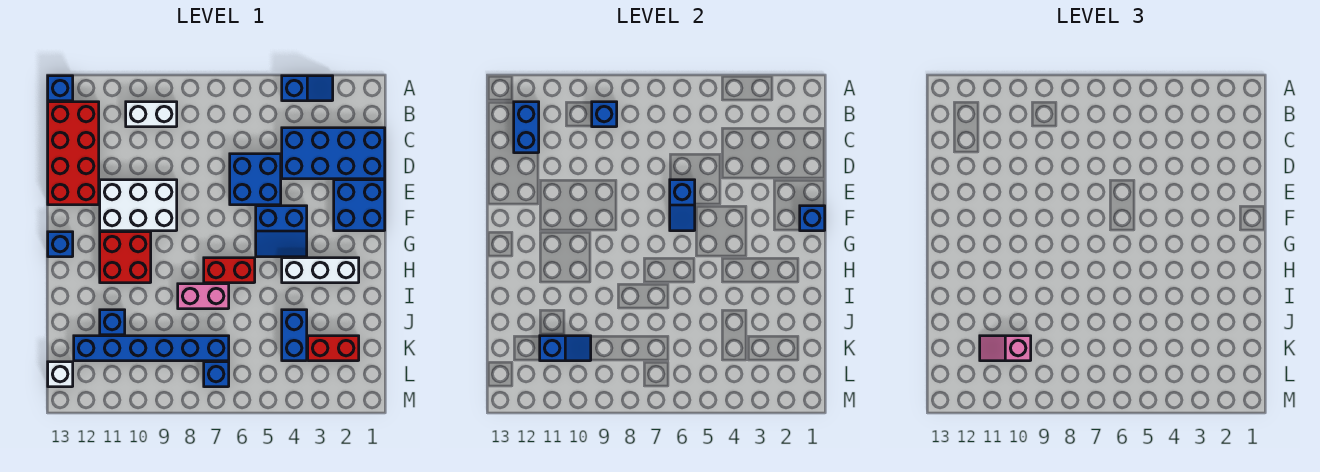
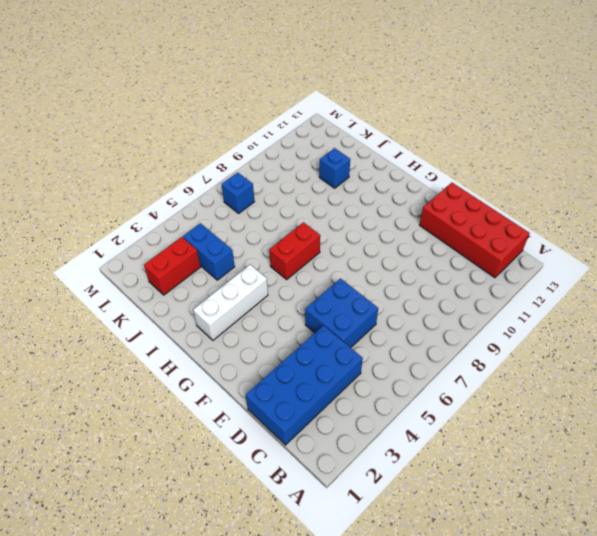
none -> blue 1x2 slope [282,76,333,101]
none -> blue 1x1 brick [48,76,73,101]
none -> white 1x2 brick [126,102,177,127]

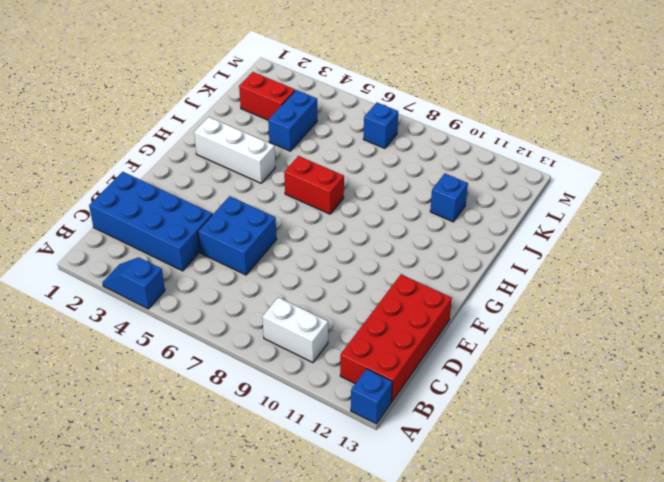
none -> blue 2x2 brick [334,180,385,231]
none -> white 2x3 brick [100,180,177,231]
none -> blue 2x2 slope [256,206,307,257]

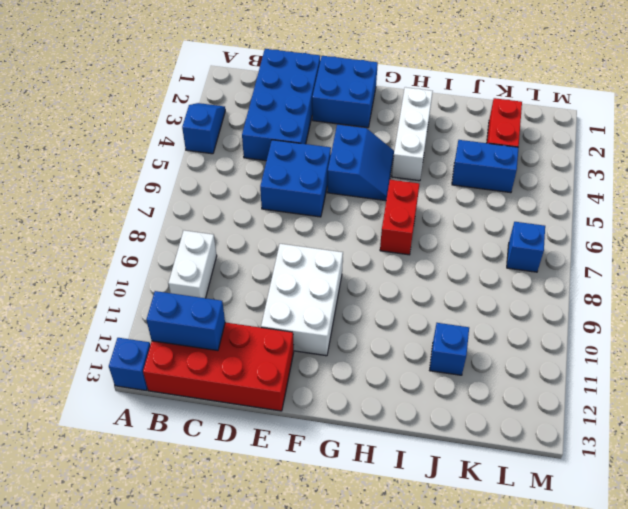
none -> red 2x2 brick [100,232,151,283]
none -> blue 1x1 brick [48,232,73,257]
none -> pink 1x2 brick [178,284,229,309]

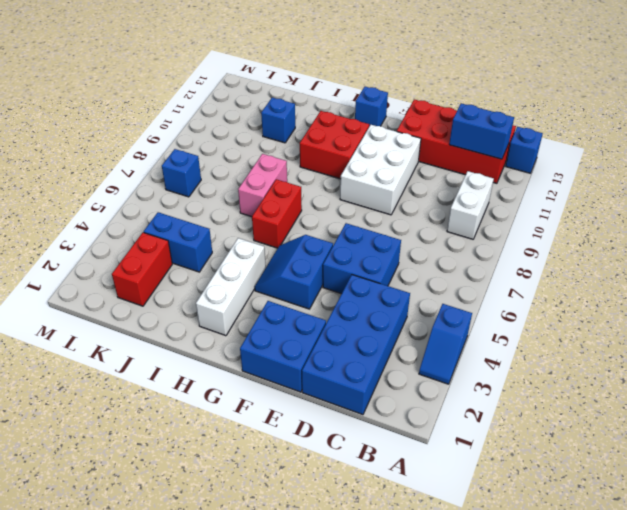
none -> blue 1x6 brick [74,336,229,361]
none -> white 1x1 brick [48,362,73,387]
none -> blue 1x1 brick [592,102,617,127]

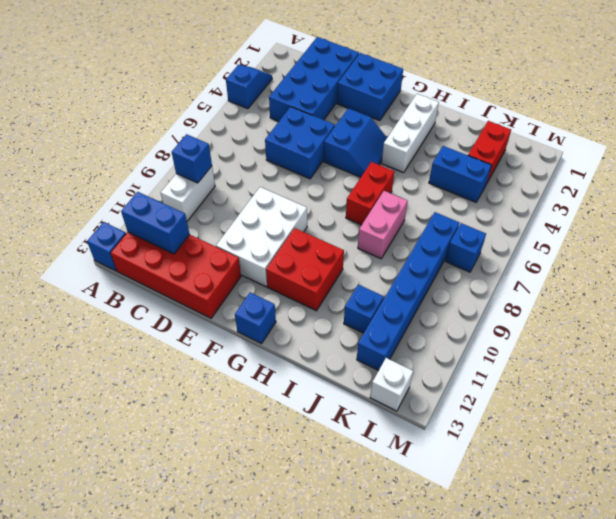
none -> blue 1x2 slope [670,180,695,231]
none -> blue 1x1 brick [800,206,825,231]
none -> blue 1x2 slope [540,336,591,361]

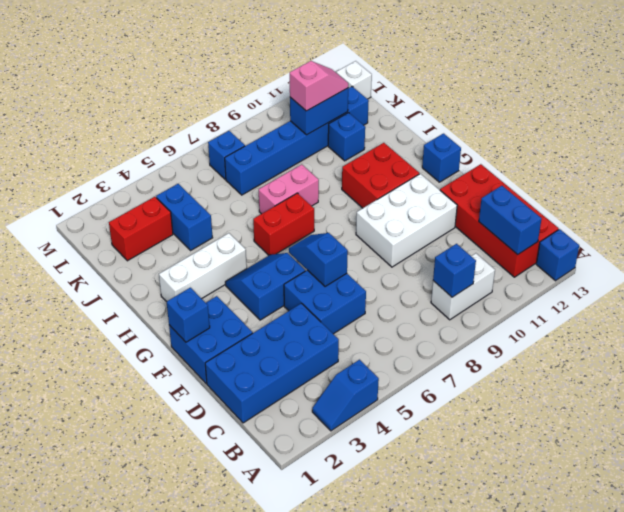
blue 1x2 brick [290,88,348,135] -> blue 1x2 slope [540,336,591,361]

